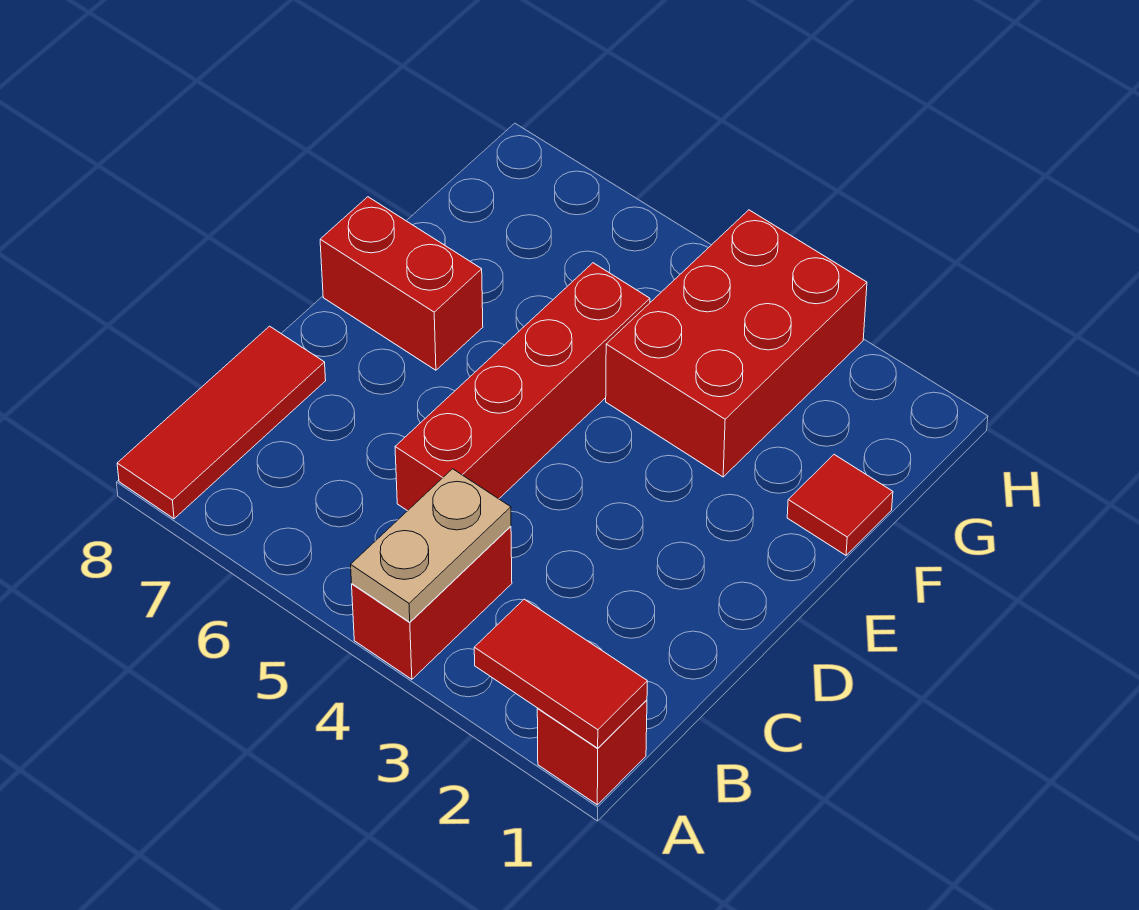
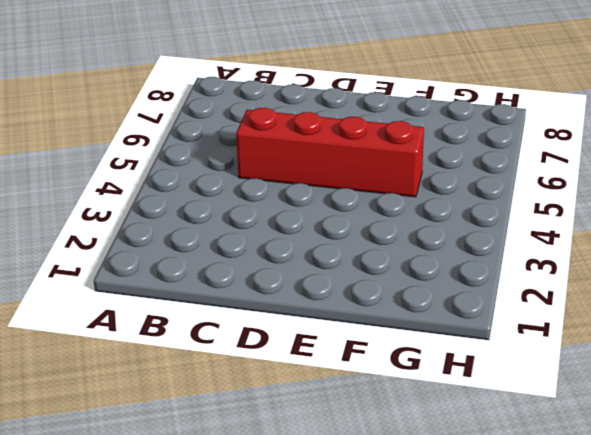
none -> red 1x1 brick [537,700,647,805]
none -> red 1x2 brick [352,526,512,679]

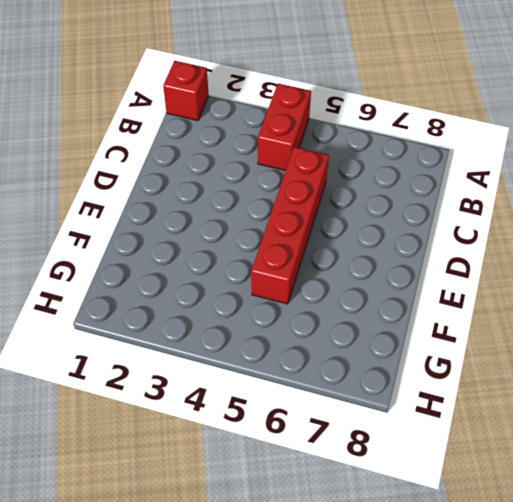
none -> red 1x3 tile [117,326,326,519]
none -> red 1x2 brick [320,197,483,370]

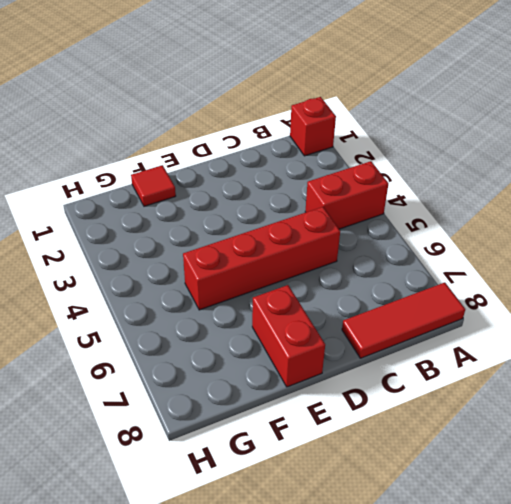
none -> red 2x3 brick [606,210,867,477]
none -> red 1x2 tile [474,599,647,748]

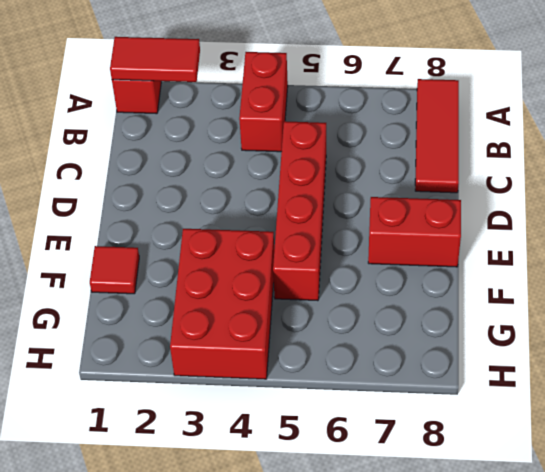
none -> tan 1x2 plate [351,469,511,622]

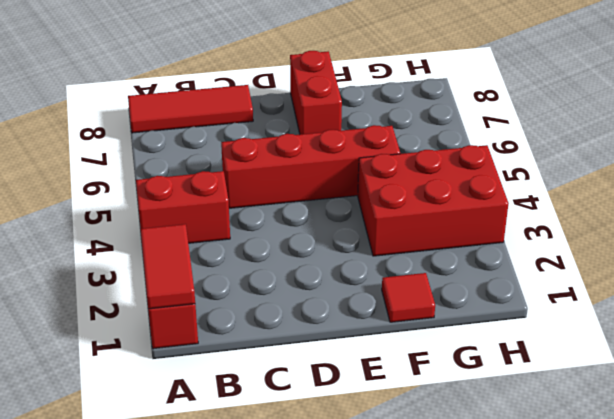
none -> tan 1x2 plate [351,469,511,622]

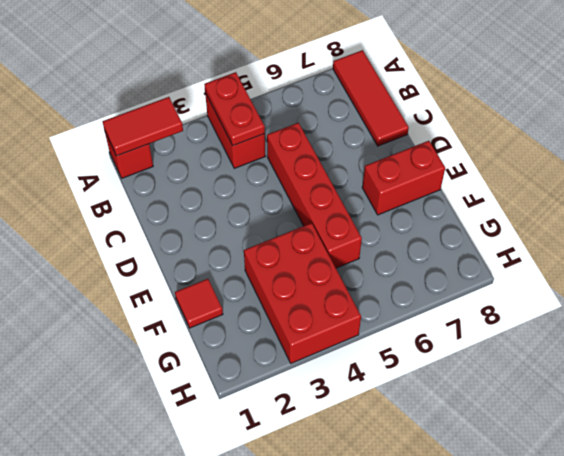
red 1x2 plate [204,72,265,146] -> tan 1x2 plate [351,469,511,622]

